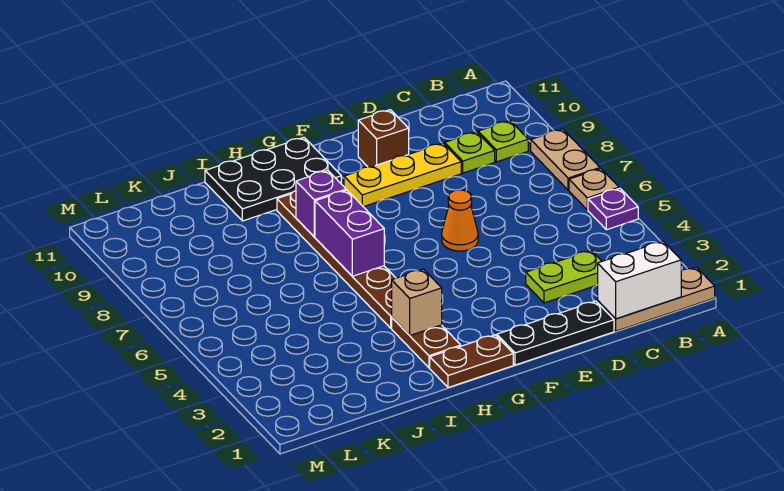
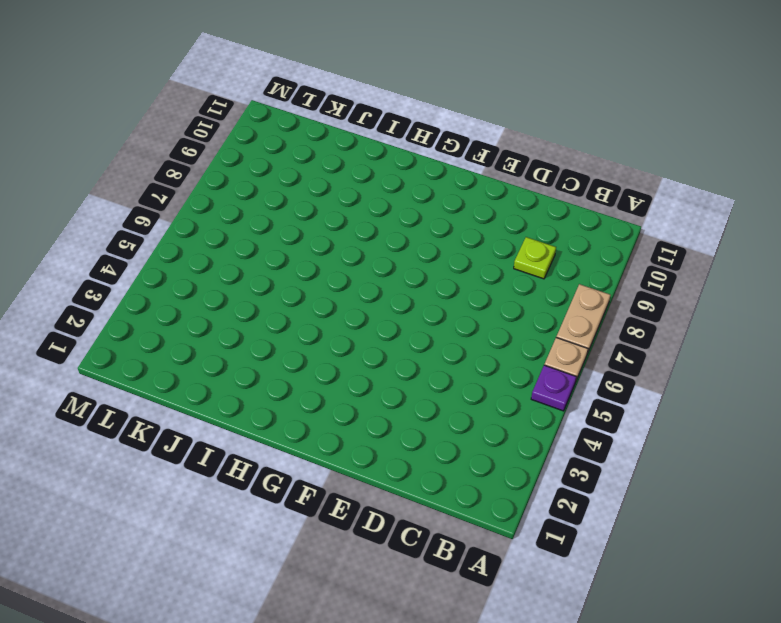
none -> tan 1x3 plate [598,267,715,331]
none -> lime 1x1 plate [478,121,528,162]
none -> lime 1x2 plate [526,250,602,303]

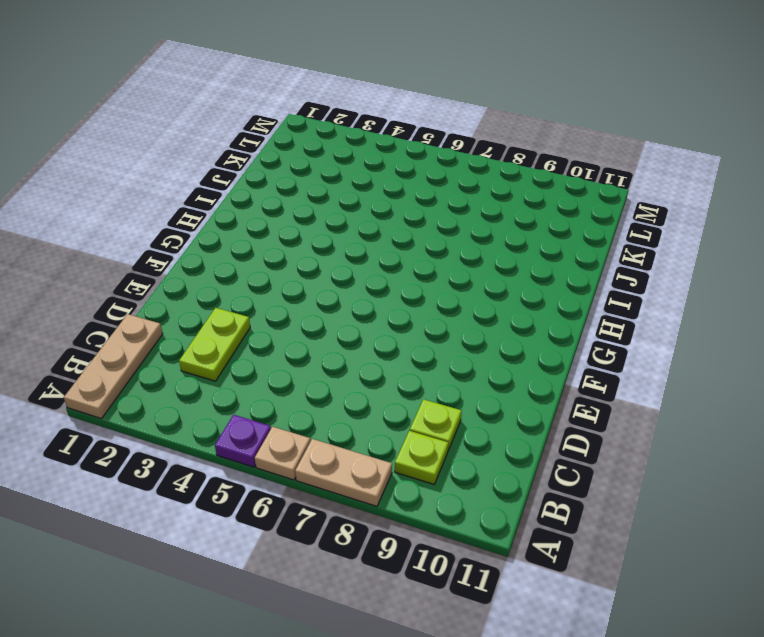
none -> black 1x3 plate [497,301,614,365]
none -> yellow 1x3 plate [344,143,461,207]
none -> orange 1x1 cone [442,190,478,251]

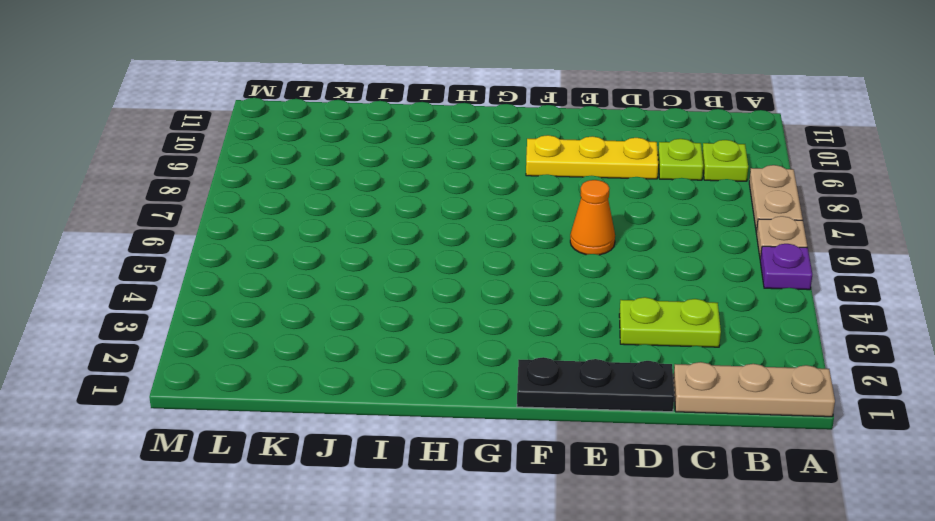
none -> brown 1x1 brick [358,110,409,167]
none -> brown 1x2 plate [430,335,513,388]
none -> black 2x3 plate [205,137,341,221]

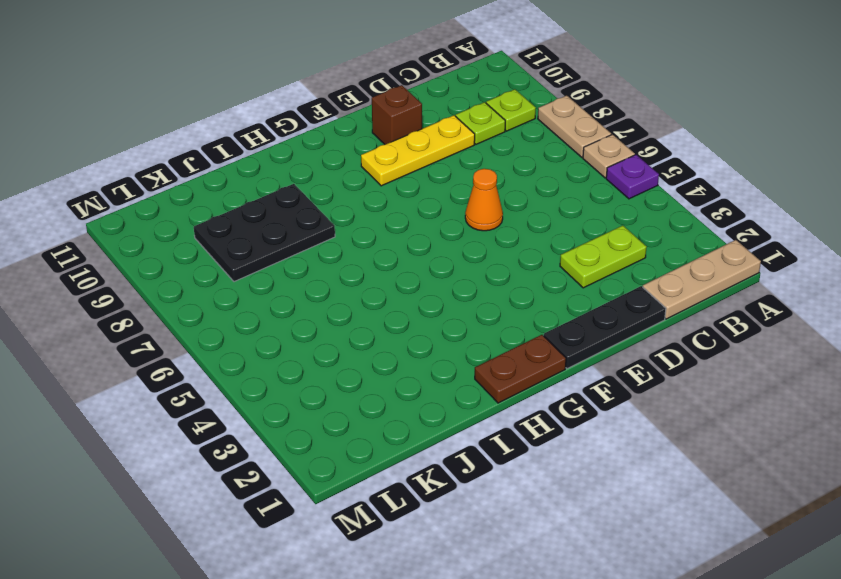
black 2x3 plate [194,184,335,282] -> black 2x3 plate moved to [205,137,341,221]
none -> brown 1x2 plate [392,318,461,368]
none -> brown 1x6 plate [277,191,395,328]
none -> white 1x2 brick [598,241,681,319]

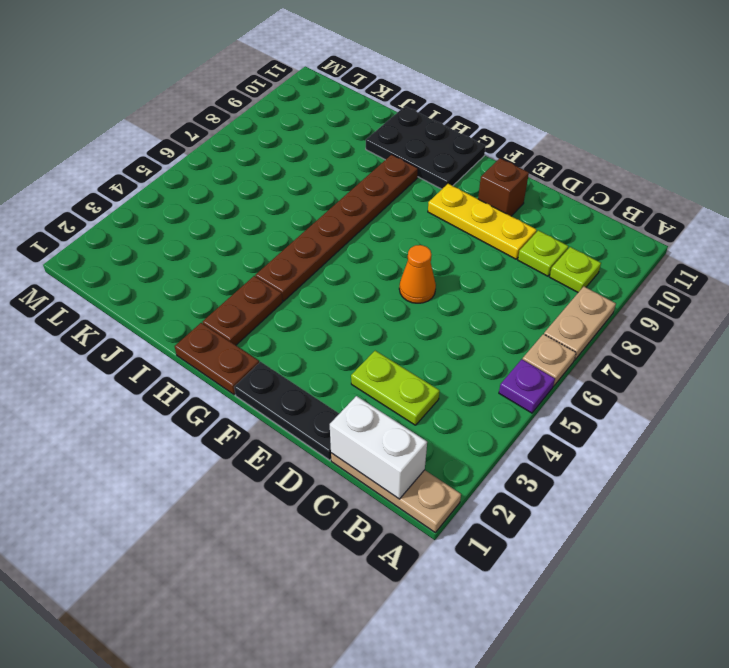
none -> tan 1x1 brick [392,269,442,335]
none -> purple 1x2 brick [315,190,384,276]
none -> purple 1x1 brick [296,170,346,237]

